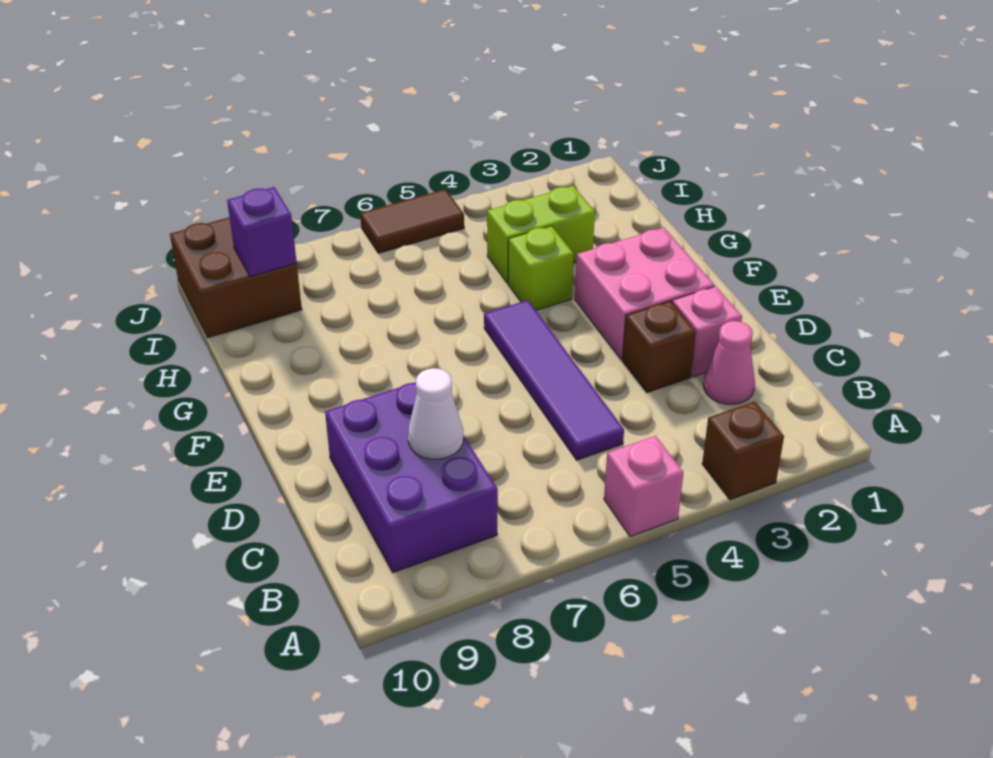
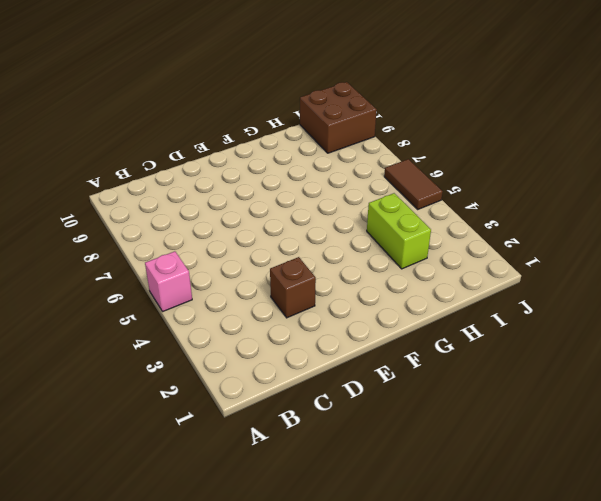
none -> brown 1x1 brick [702,401,784,500]
none -> purple 2x3 brick [325,382,498,573]
none -> pink 1x1 cone [703,321,755,404]

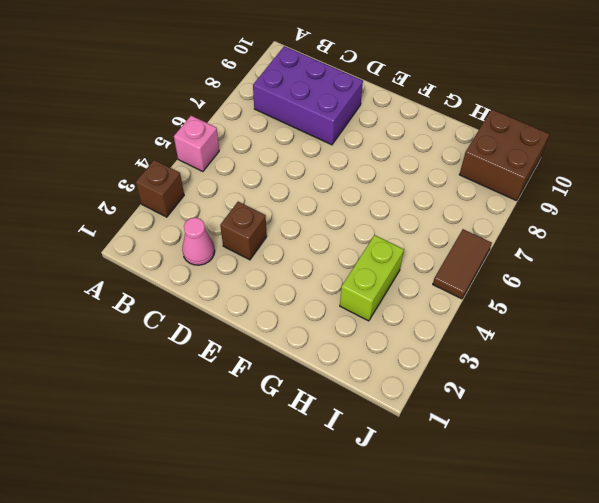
none -> purple 1x4 tile [484,300,624,460]
none -> pink 1x1 brick [672,286,742,377]
none -> pink 2x2 brick [575,228,715,360]

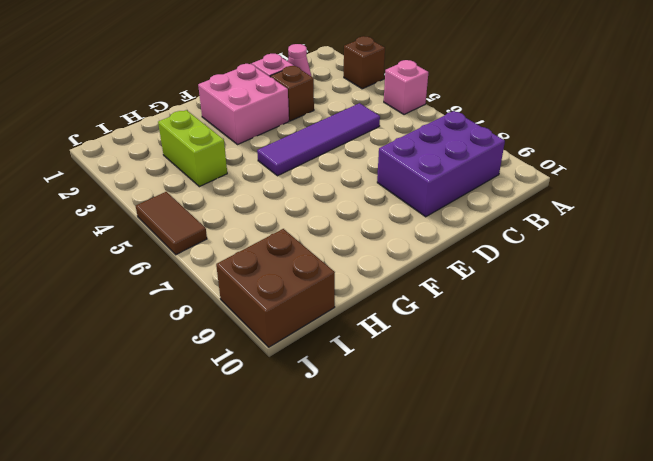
none -> lime 1x1 brick [508,226,573,310]
none -> white 1x1 cone [408,368,463,459]
none -> purple 1x1 brick [227,187,297,276]

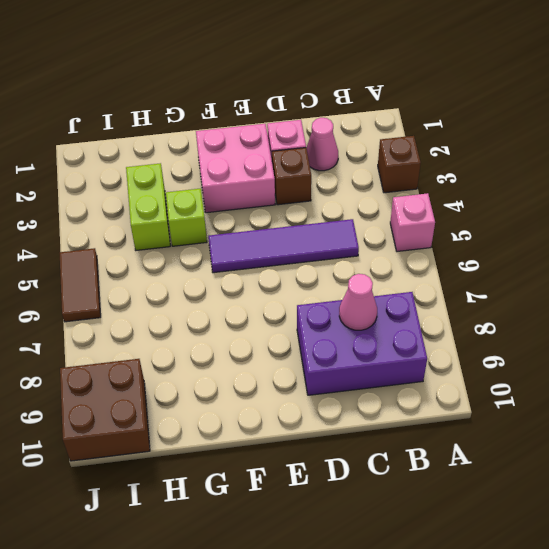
pink 1x1 cone [339,274,377,330] -> white 1x1 cone [408,368,463,459]
none -> purple 1x1 brick [227,187,297,276]

